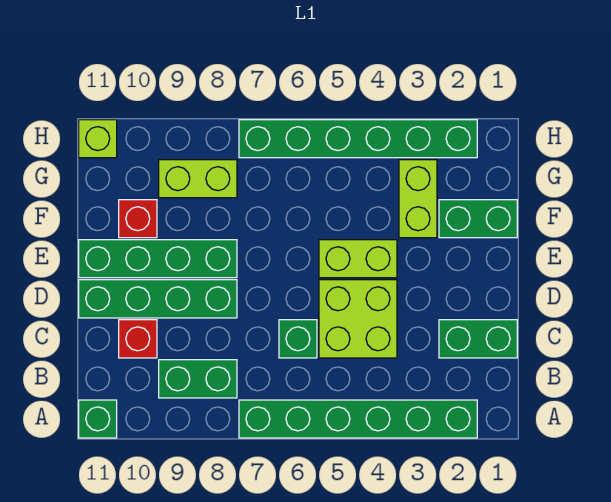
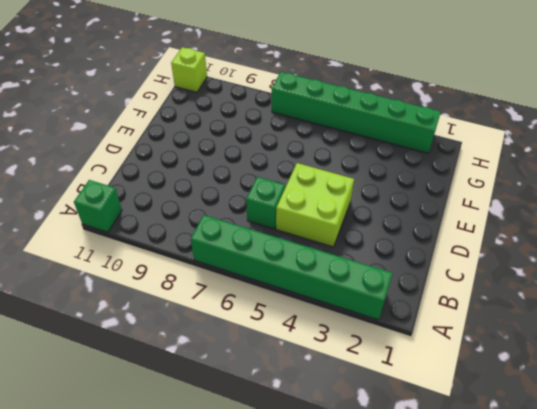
none -> green 1x2 brick [159,360,237,398]
none -> green 1x2 brick [439,320,517,358]
none -> red 1x1 brick [119,320,157,358]

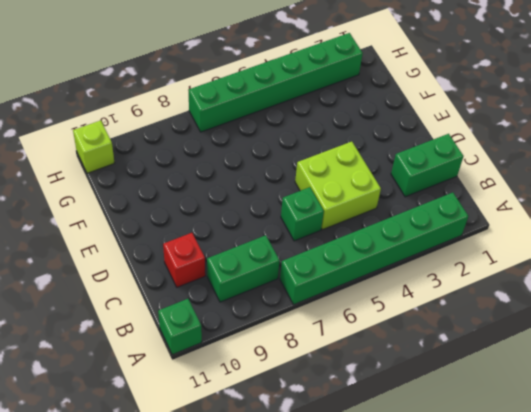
none -> green 1x4 brick [79,280,237,318]
none -> lime 1x2 brick [319,240,397,278]
none -> green 1x4 brick [79,240,237,278]

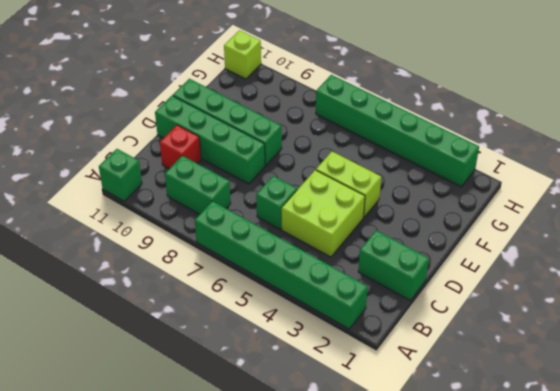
none -> green 1x2 brick [439,200,517,238]
none -> lime 1x2 brick [399,160,437,238]
none -> red 1x1 brick [119,200,157,238]

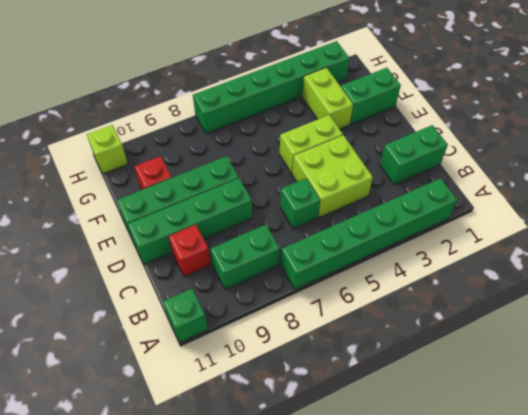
none -> lime 1x2 brick [159,160,237,198]

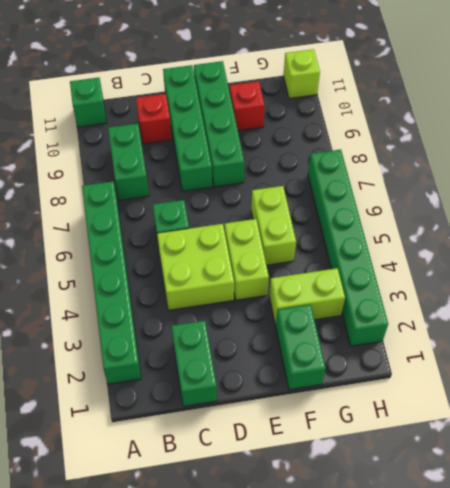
lime 1x2 brick [251,186,296,265] -> lime 1x2 brick moved to [159,160,237,198]

